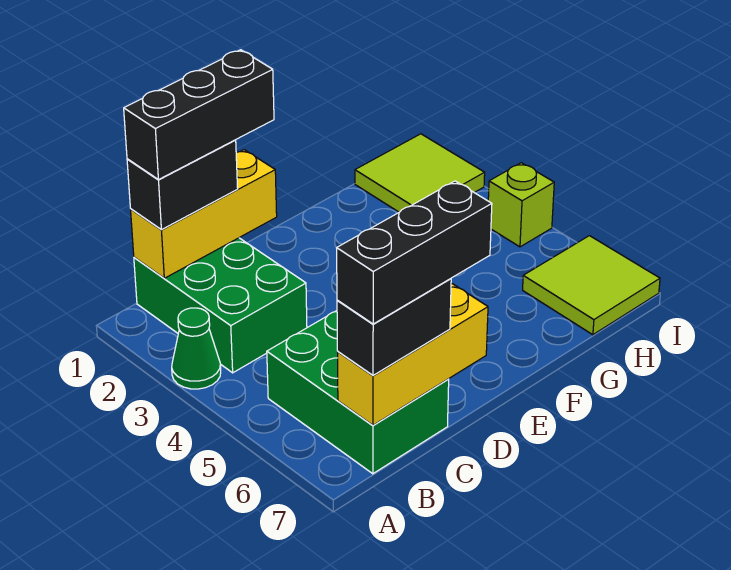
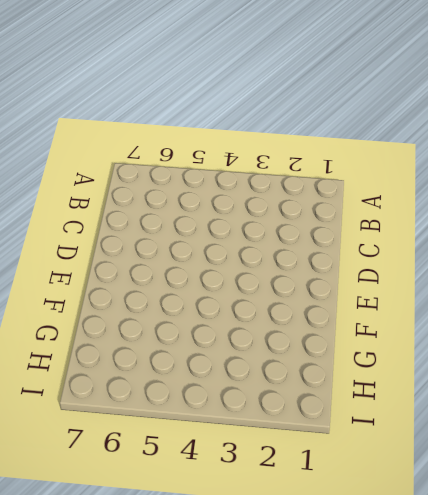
none -> green 1x1 cone [172,308,221,389]
none -> green 2x3 brick [134,238,307,373]
none -> green 2x3 brick [267,311,449,474]

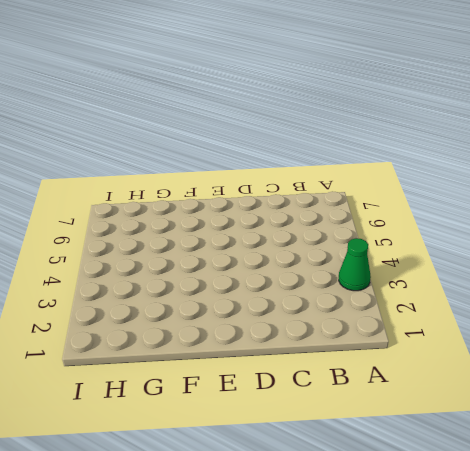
none -> green 2x3 brick [134,238,307,373]
none -> green 2x3 brick [267,311,449,474]
none -> lime 2x2 tile [355,134,485,212]

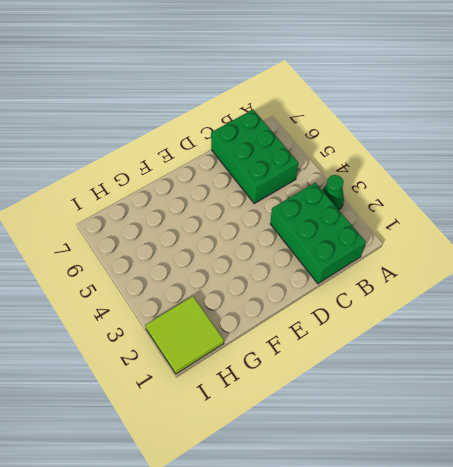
none -> lime 2x2 tile [523,236,660,335]
none -> lime 1x1 brick [488,163,554,247]
none -> yellow 1x3 brick [131,150,277,278]

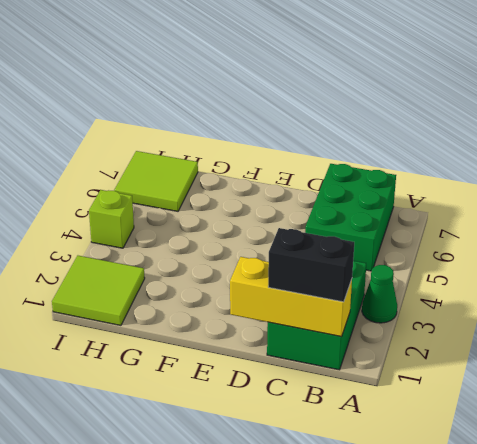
none -> yellow 1x3 brick [338,284,488,425]
none -> black 1x2 brick [337,279,451,375]
none -> black 1x3 brick [124,50,274,180]

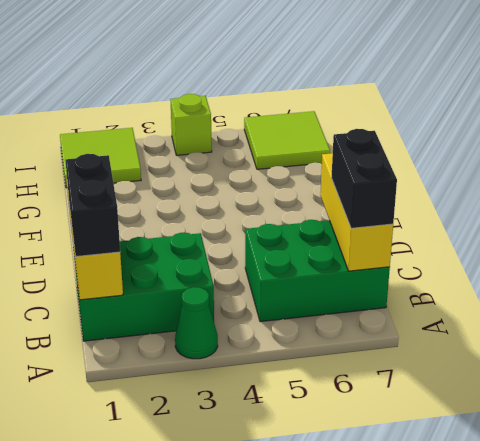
none -> black 1x3 brick [124,50,274,180]
none -> black 1x3 brick [337,181,492,324]

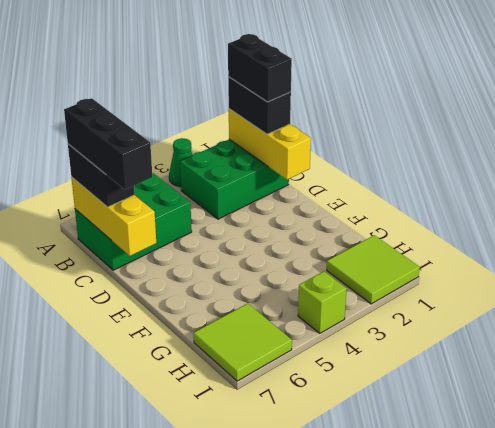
black 1x2 brick [228,34,292,102] -> black 1x3 brick [124,50,274,180]

